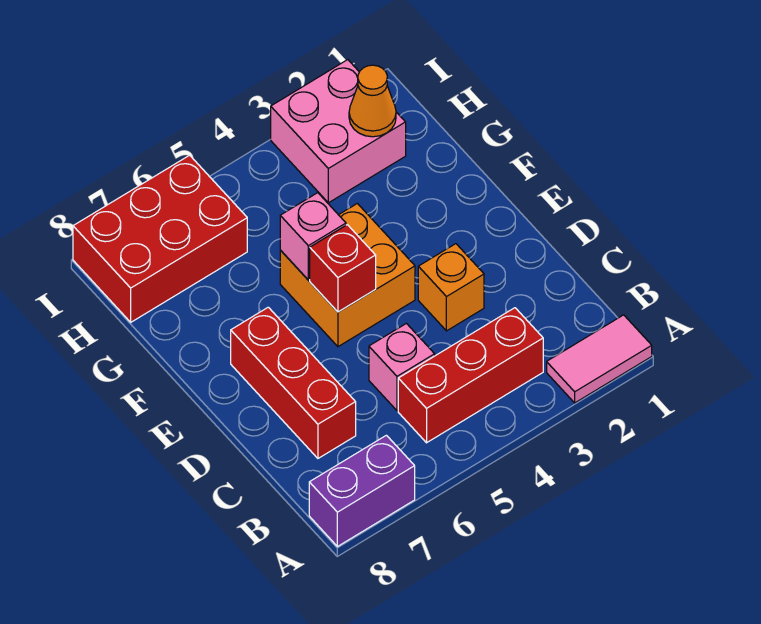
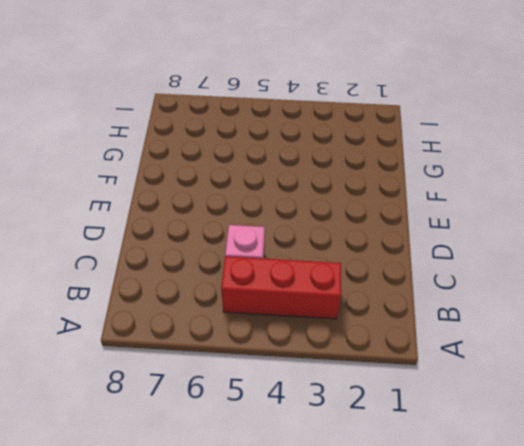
none -> pink 1x2 tile [547,315,652,403]
none -> purple 1x2 brick [309,435,415,547]
none -> red 1x3 brick [231,307,356,458]

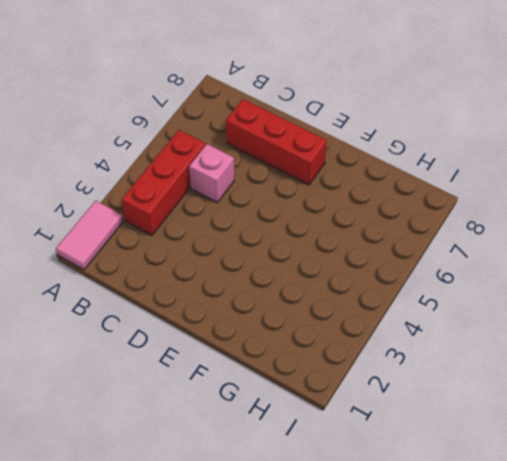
none -> purple 1x2 brick [309,435,415,547]
none -> orange 1x1 brick [418,244,484,331]
none -> orange 2x2 brick [280,203,415,347]

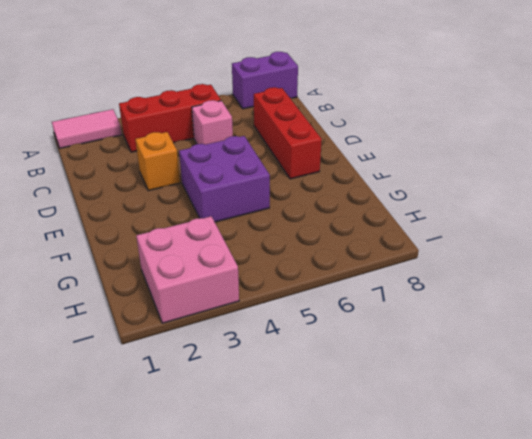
purple 2x2 brick [179,136,270,222] -> orange 2x2 brick [280,203,415,347]
none -> red 2x3 brick [73,155,247,322]
none -> red 1x1 brick [310,225,376,312]
none -> pink 1x1 brick [280,193,346,280]

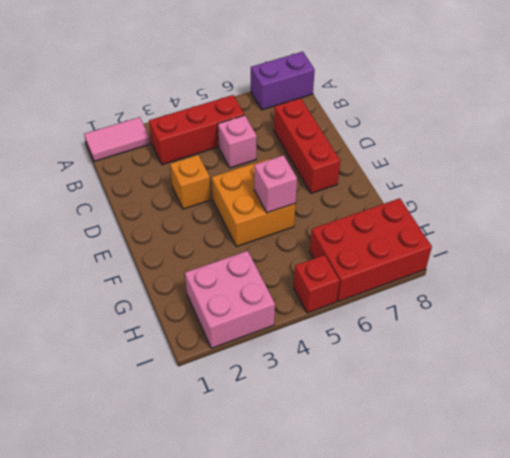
red 1x1 brick [294,255,339,313] -> red 1x1 brick moved to [310,225,376,312]
none -> orange 1x1 cone [349,65,396,137]

